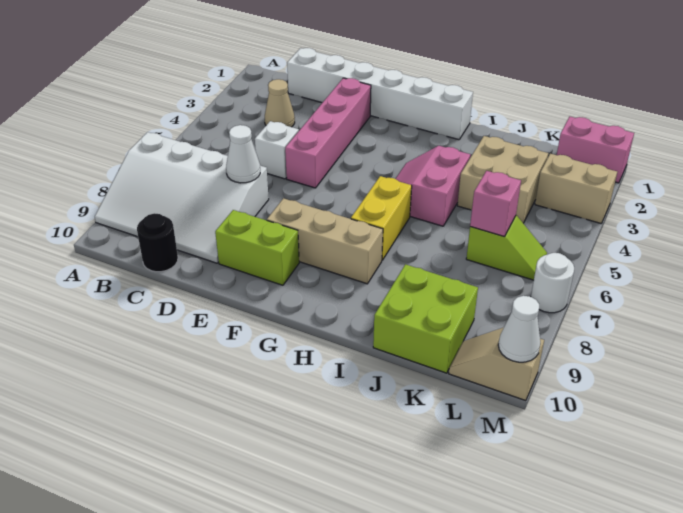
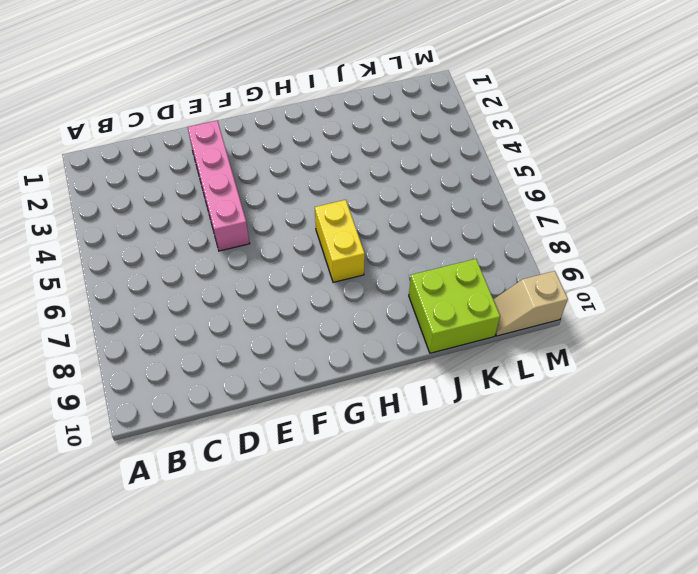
none -> white 3x4 slope [95,132,269,263]
none -> white 1x6 brick [287,48,473,140]
none -> tan 1x1 cone [265,79,295,127]

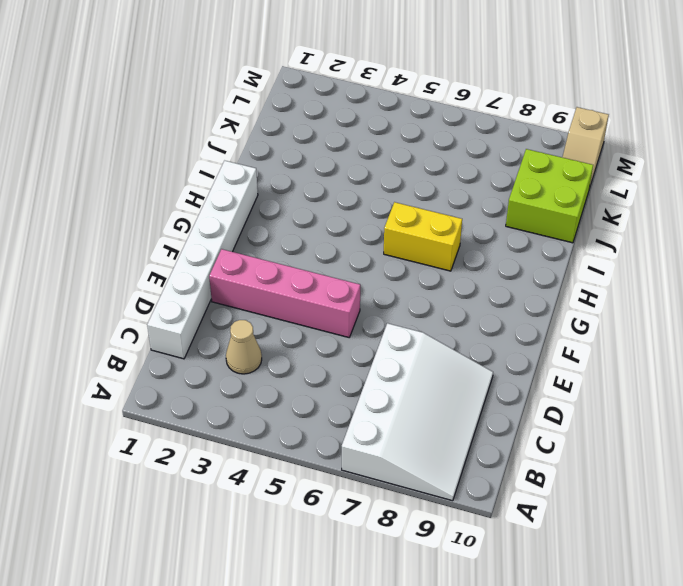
none -> black 1x1 round brick [137,213,178,272]
none -> white 1x1 brick [255,121,299,179]
none -> lime 1x2 brick [215,210,299,285]

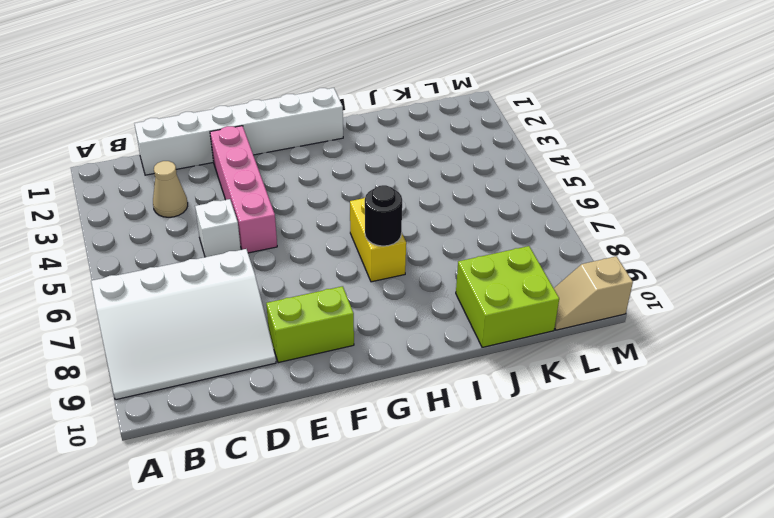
black 1x1 round brick [365,185,402,246] -> black 1x1 round brick moved to [137,213,178,272]
none -> tan 1x3 brick [267,198,383,284]
none -> pink 2x2 slope [396,146,471,226]
none -> tan 2x2 brick [457,136,548,223]

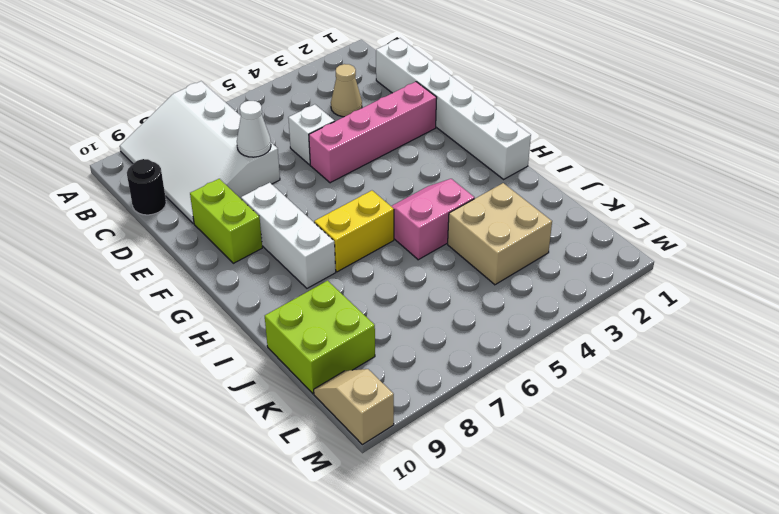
white 1x3 brick [241,183,336,288] -> tan 1x3 brick [267,198,383,284]
none -> lime 1x2 slope [466,216,547,280]
none -> pink 1x2 brick [557,117,634,183]
none -> tan 1x2 brick [535,154,617,223]

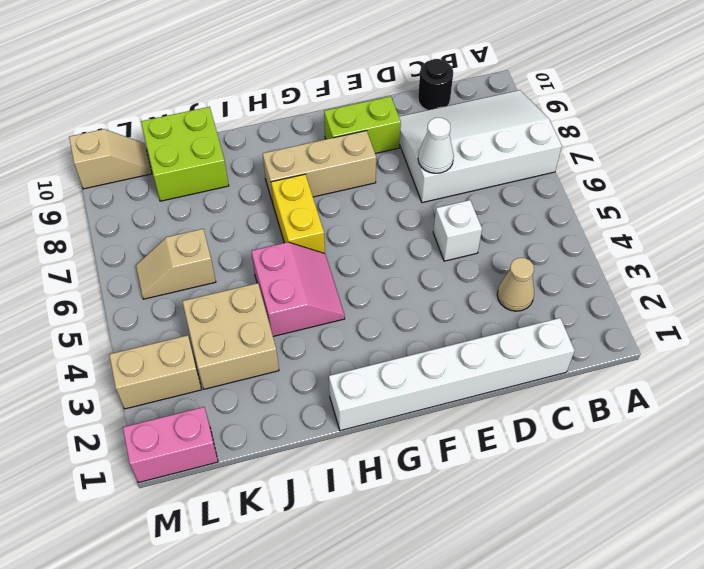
tan 1x2 slope [136,229,216,299] -> lime 1x2 slope [466,216,547,280]
none -> pink 1x4 brick [285,78,371,188]
none -> white 1x1 round brick [531,253,574,313]
none -> pink 1x1 brick [470,171,521,237]

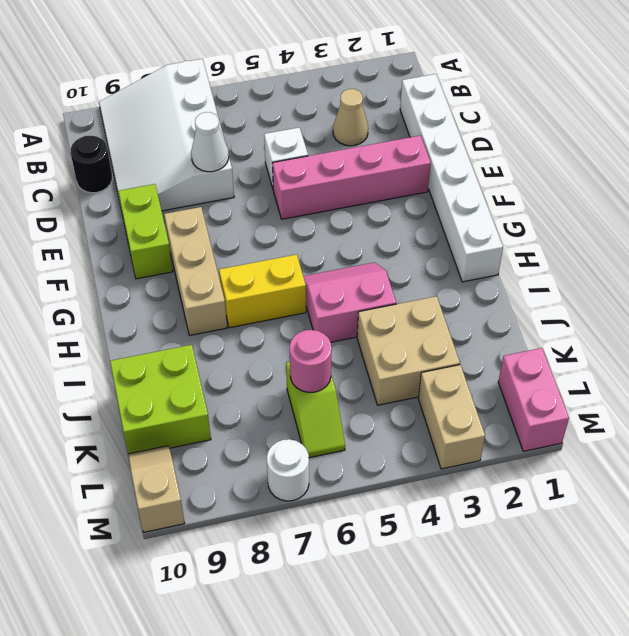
pink 1x1 round brick [290,330,332,392] -> pink 1x1 brick [470,171,521,237]
none -> white 1x1 cone [498,296,540,362]

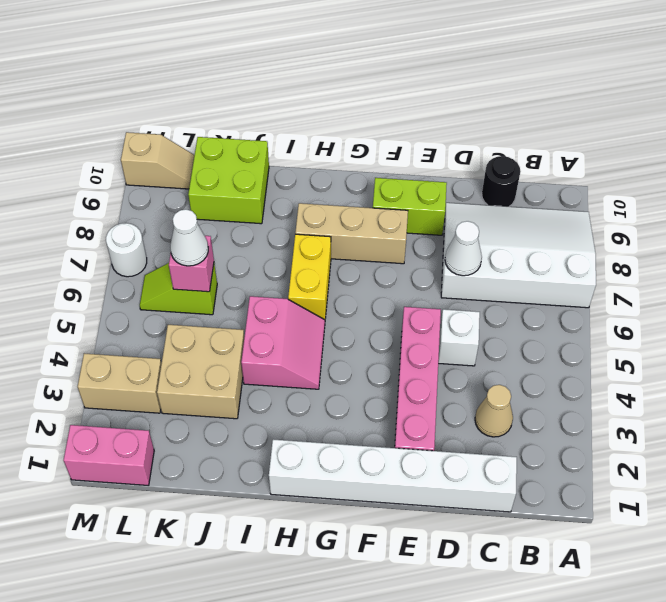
white 1x1 cone [170,209,208,266] -> white 1x1 cone moved to [498,296,540,362]

